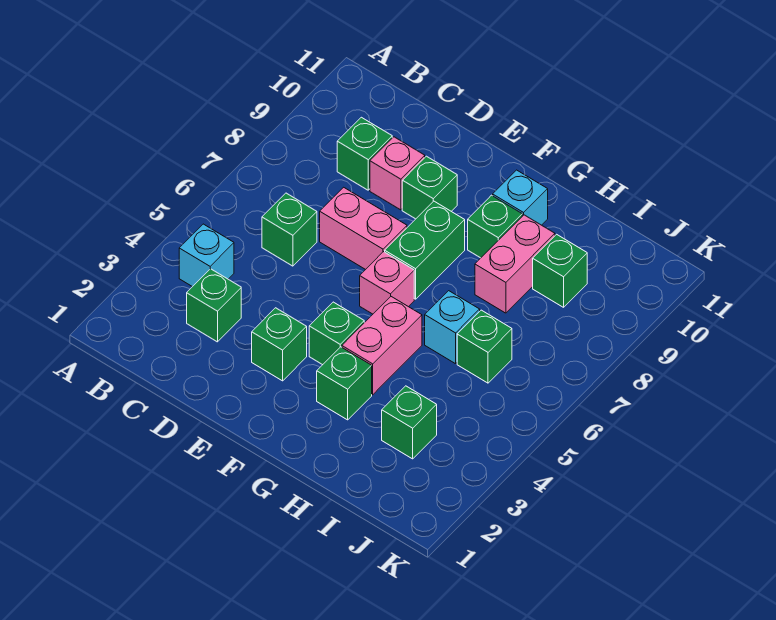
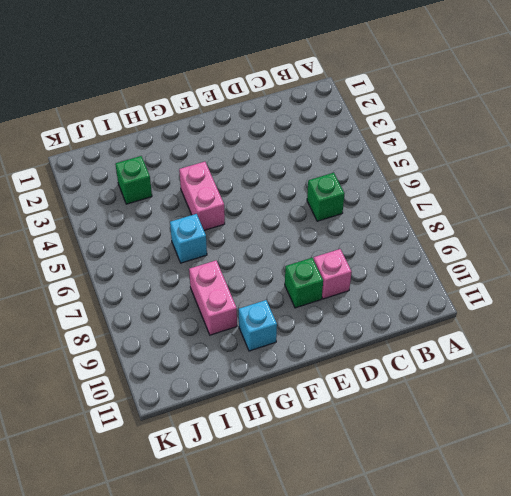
none -> cyan 1x1 brick [179,224,234,287]
none -> green 1x1 brick [187,269,241,342]
none -> green 1x1 brick [337,117,392,190]

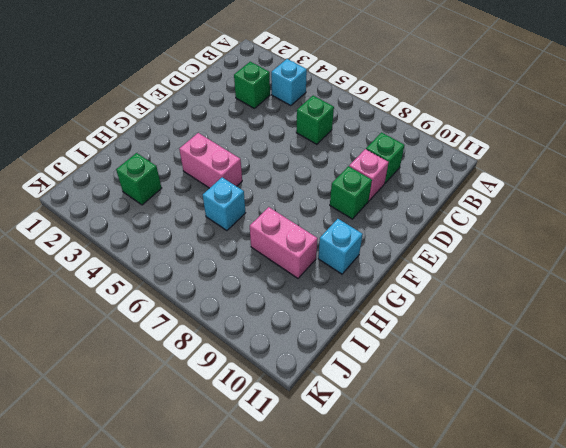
none -> pink 1x2 brick [320,187,407,270]
none -> green 1x1 brick [252,308,307,381]
none -> green 1x1 brick [309,302,364,365]

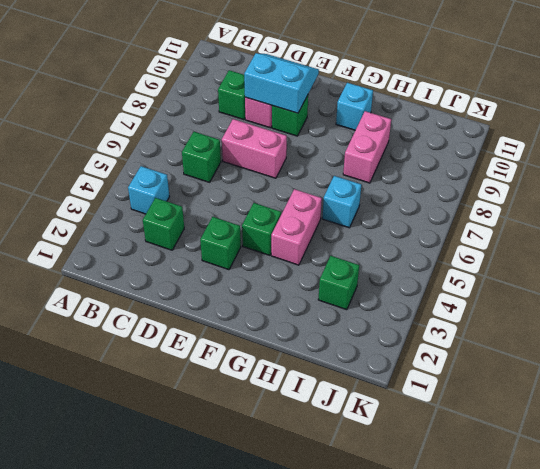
cyan 2x2 slope [244,53,319,113] -> none
none -> pink 1x1 brick [360,252,414,314]
none -> green 1x2 brick [385,201,465,299]
none -> green 1x1 brick [317,347,372,420]

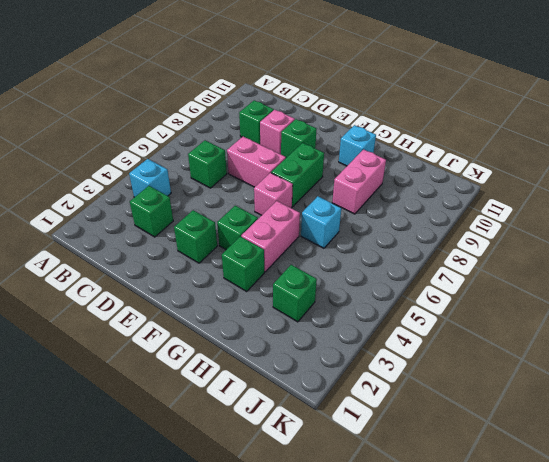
none -> green 1x1 brick [468,195,522,258]
none -> green 1x1 brick [457,310,512,383]
none -> green 1x1 brick [533,234,587,307]

